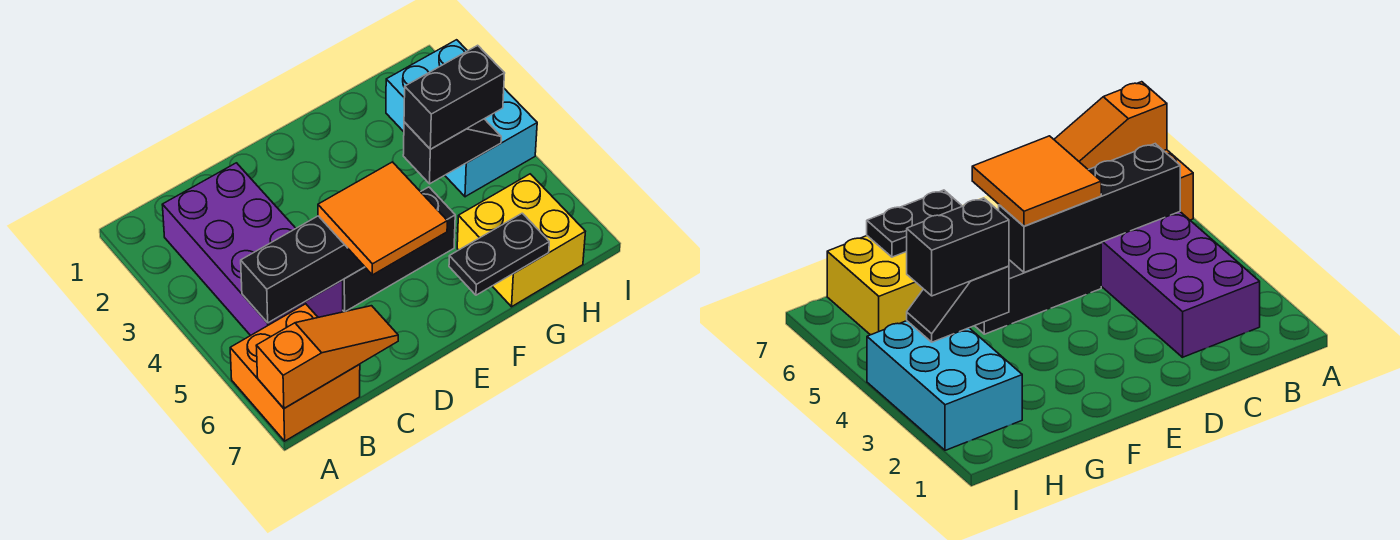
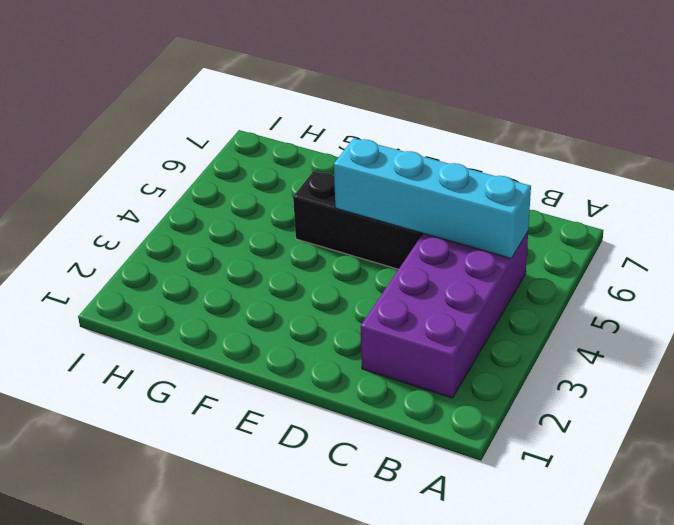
cyan 1x4 brick [334,138,531,258] -> black 1x4 brick [241,216,364,323]
none -> orange 2x2 brick [230,304,360,441]
none -> yellow 2x2 brick [457,174,585,307]

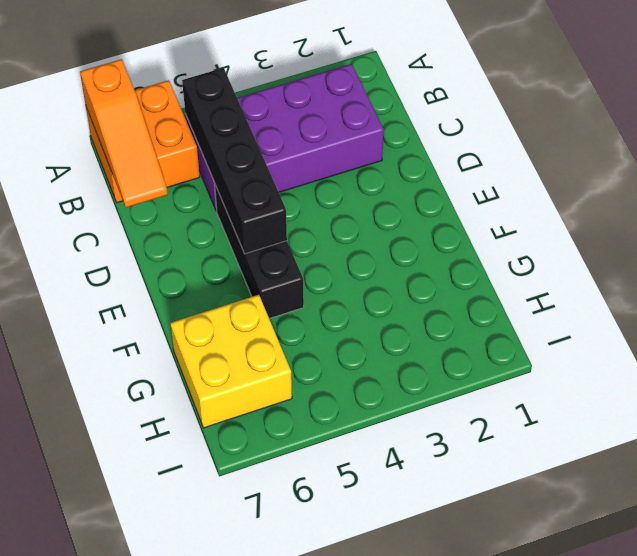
none -> cyan 2x3 brick [386,40,537,197]
none -> black 1x2 plate [449,213,549,295]

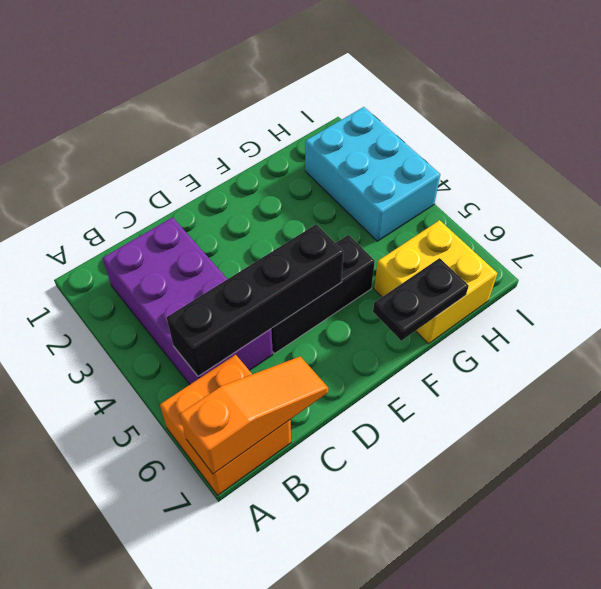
none -> black 1x2 slope [403,119,501,184]
none -> orange 2x2 tile [318,162,447,275]

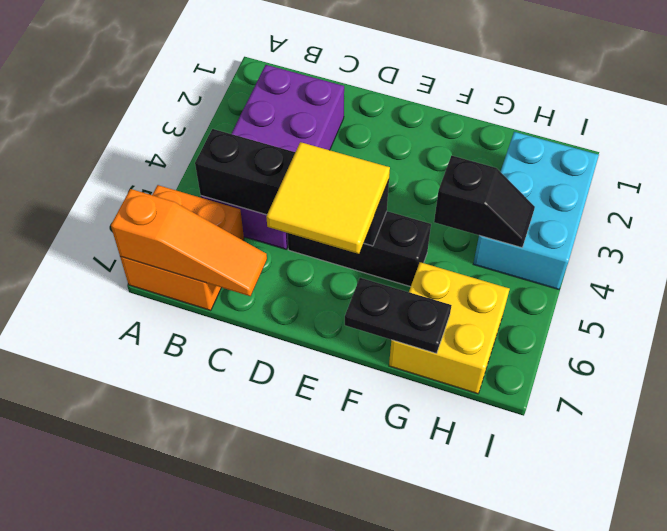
yellow 2x2 tile [266,142,390,254] -> orange 2x2 tile [318,162,447,275]
none -> black 1x2 brick [404,45,505,149]

